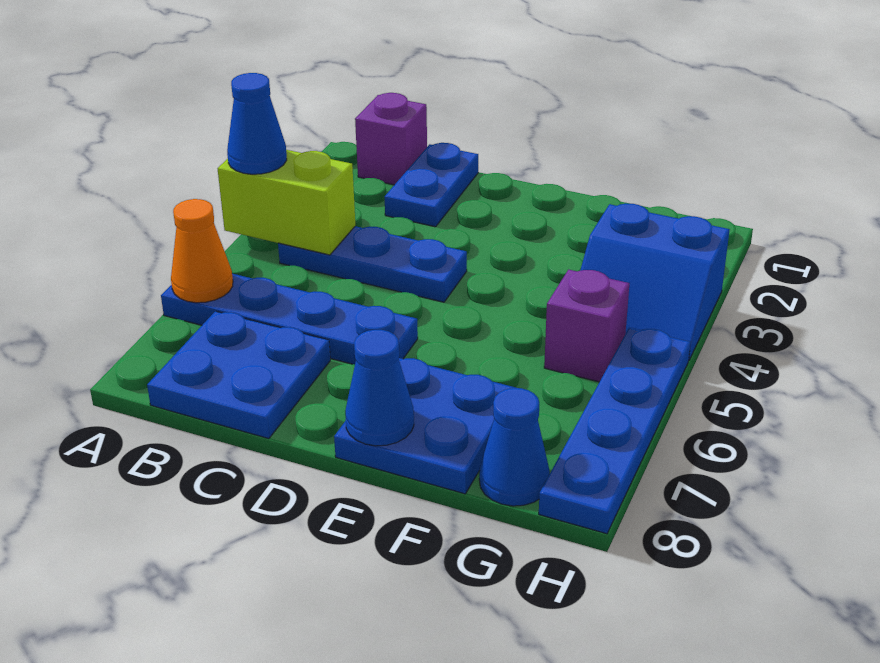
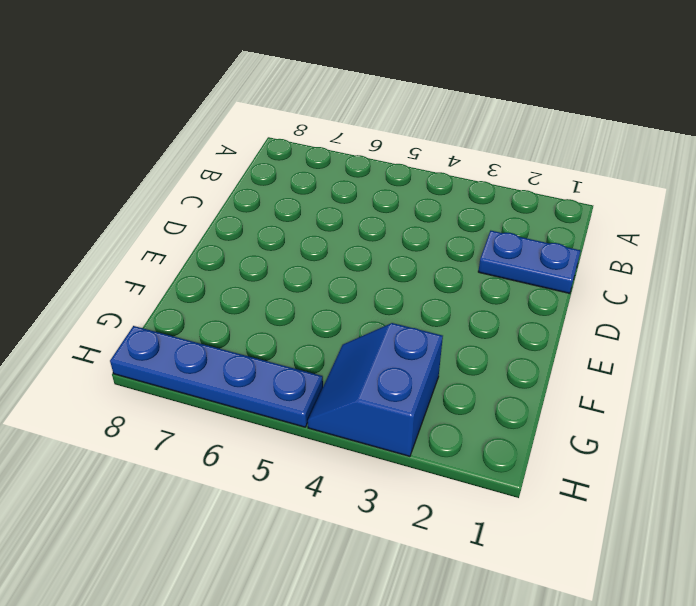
none -> blue 1x4 plate [161,274,418,365]
none -> purple 1x1 brick [355,93,427,185]
none -> blue 1x3 plate [278,226,467,302]

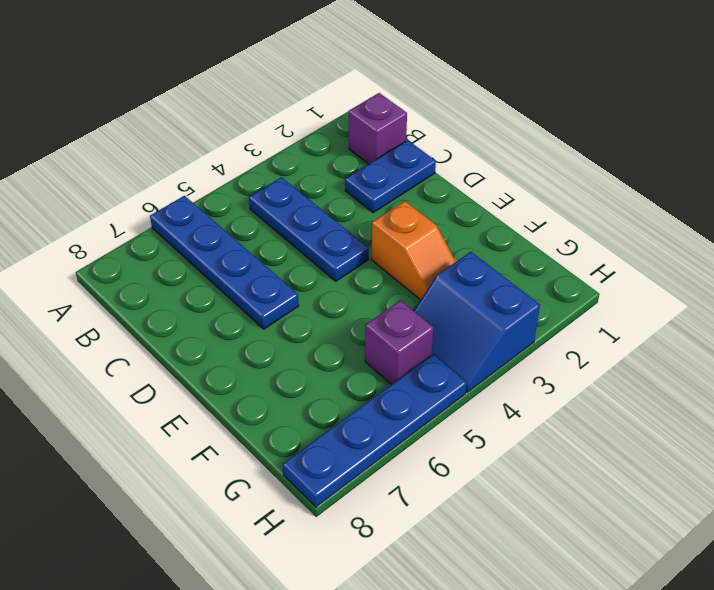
orange 1x2 slope [372,201,456,300] -> none
none -> blue 2x2 plate [147,311,330,439]
none -> blue 2x2 plate [334,358,516,494]
none -> blue 1x1 cone [479,388,550,506]

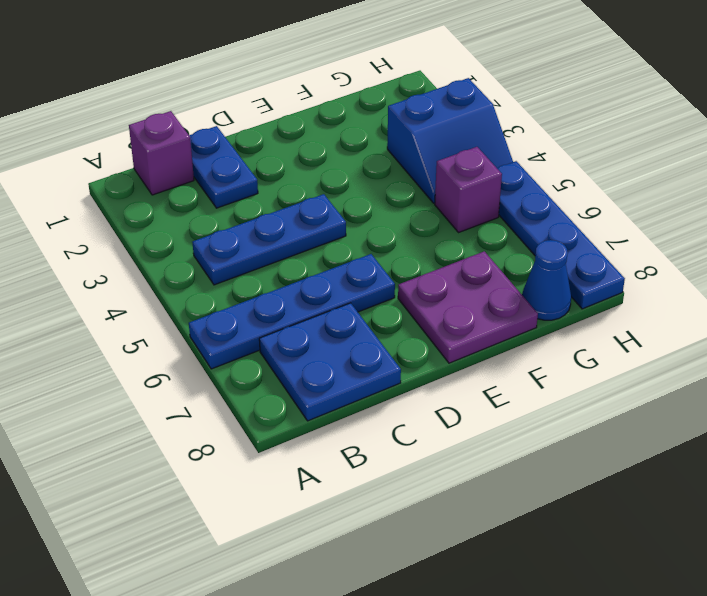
purple 2x2 plate [398,251,538,363] -> blue 2x2 plate [334,358,516,494]
none -> lime 1x2 brick [218,150,355,255]
none -> orange 1x1 cone [171,199,233,303]
none -> blue 1x1 cone [345,330,414,446]

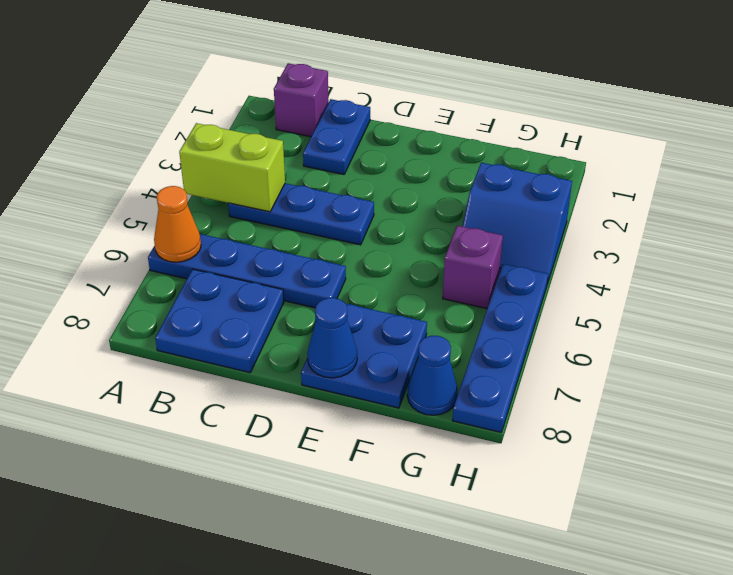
none -> blue 1x1 cone [227,73,287,174]

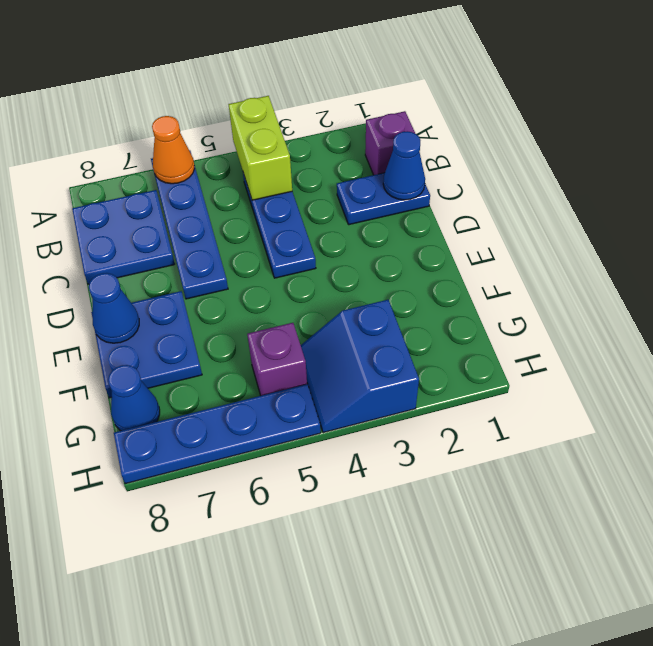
blue 1x1 cone [383,131,425,200] -> blue 1x1 cone moved to [227,73,287,174]

